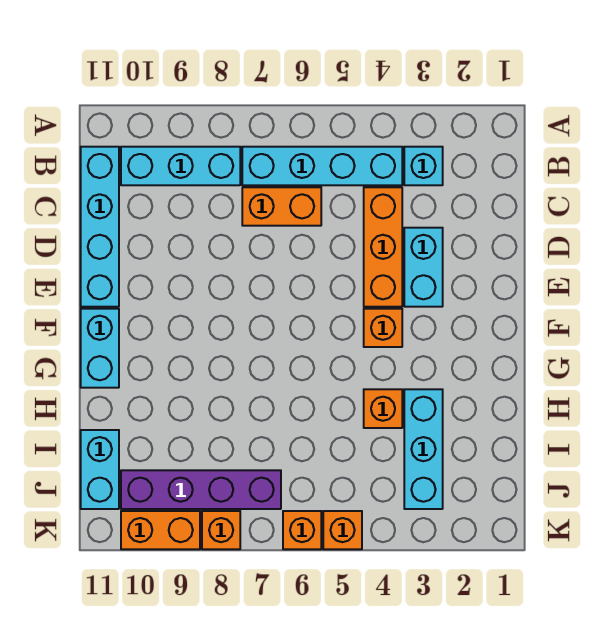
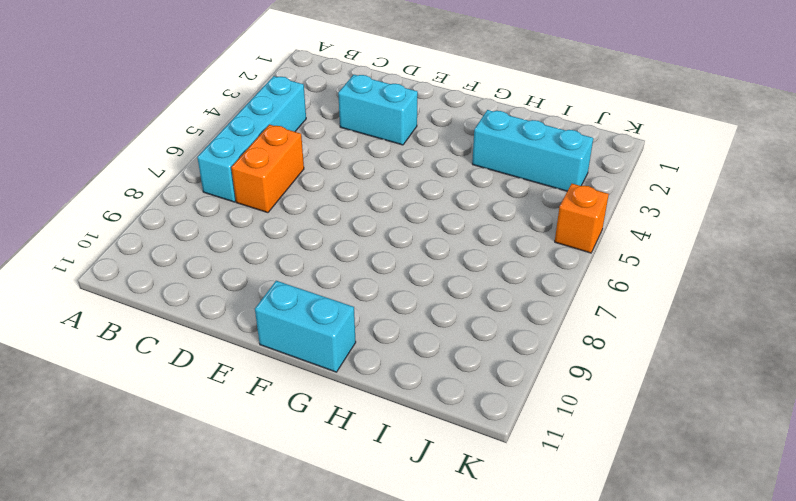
none -> cyan 1x1 brick [404,147,443,185]
none -> cyan 1x3 brick [121,147,240,185]
none -> cyan 1x4 brick [81,147,119,307]

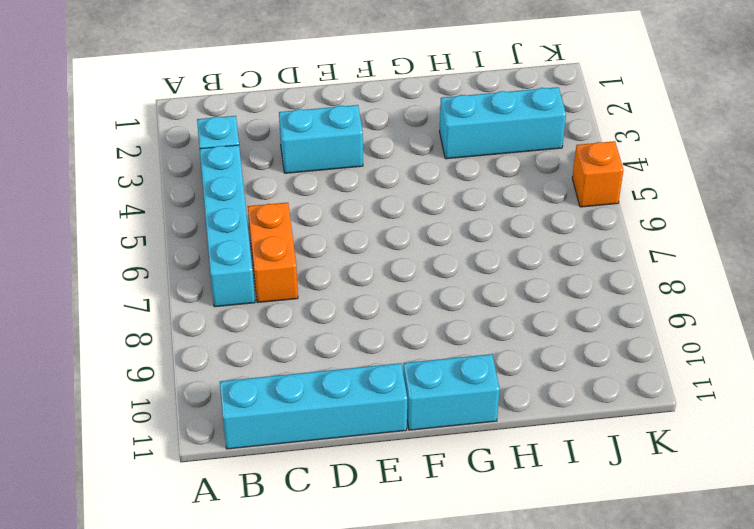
none -> cyan 1x3 brick [121,147,240,185]
none -> orange 1x3 brick [364,187,402,307]
none -> orange 1x1 brick [364,309,402,347]

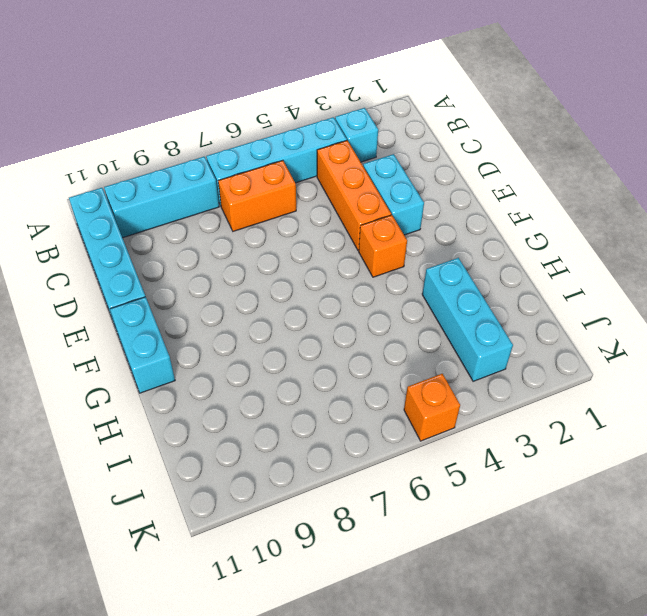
none -> orange 1x1 brick [364,389,402,428]
none -> cyan 1x2 brick [81,430,119,509]
none -> purple 1x4 brick [121,470,281,509]

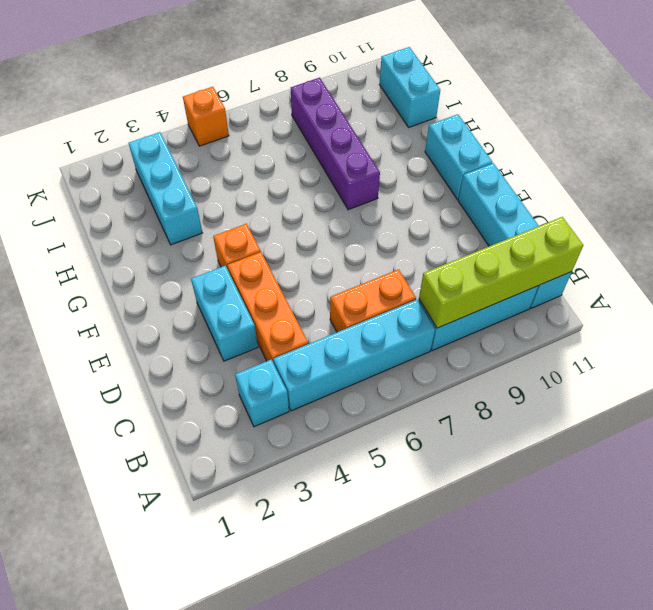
lime 1x4 brick [419,217,583,328] -> none
purple 1x4 brick [291,78,380,210] -> purple 1x4 brick turned to [121,470,281,509]
none -> orange 1x1 brick [364,389,402,428]
none -> orange 1x1 brick [283,511,321,549]
none -> orange 1x1 brick [202,511,240,549]

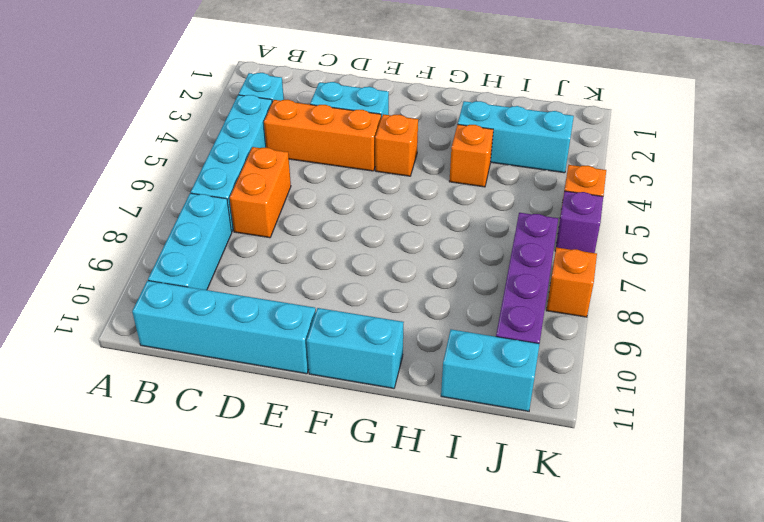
purple 1x1 brick [555,191,603,253] -> orange 1x1 brick [283,511,321,549]
none -> orange 1x2 brick [121,511,200,549]

